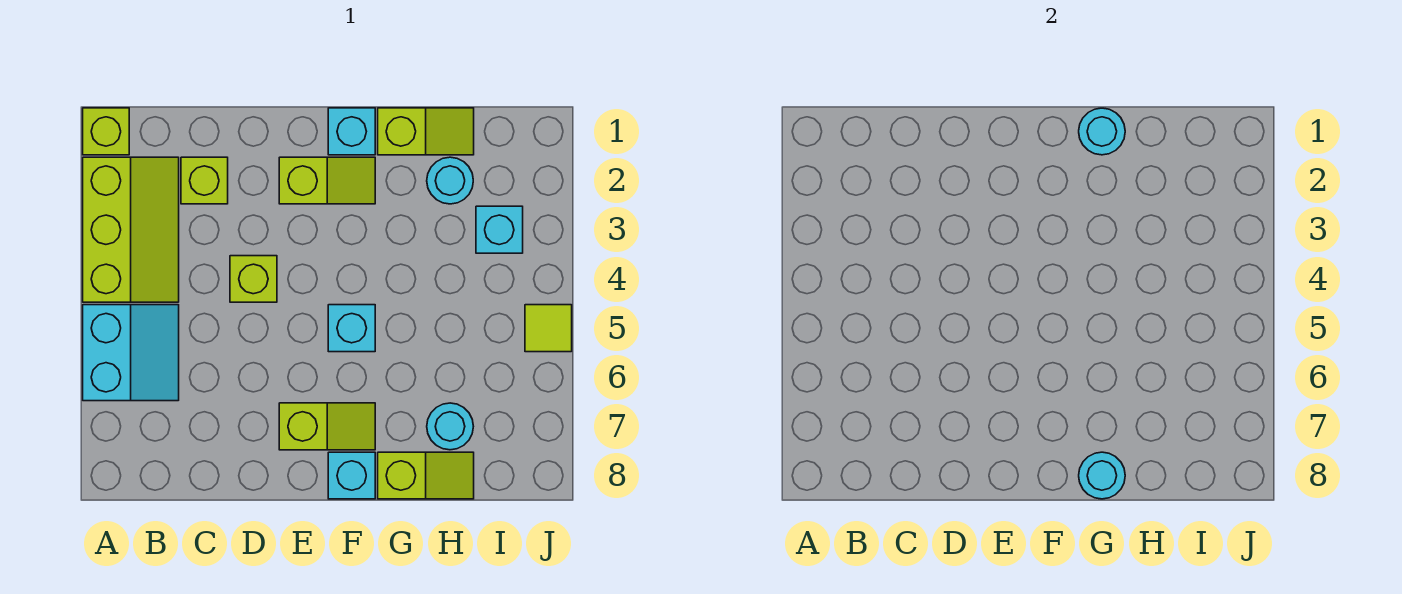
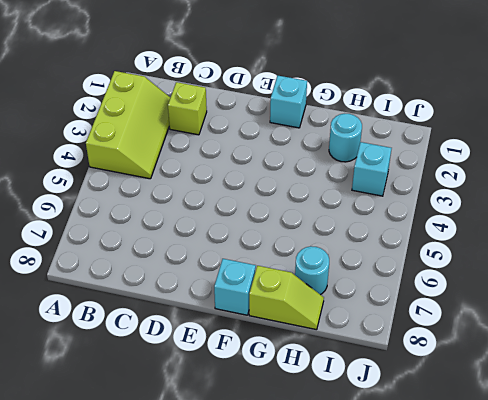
none -> lime 1x1 brick [83,108,129,155]
none -> cyan 2x2 slope [83,305,179,401]
none -> lime 1x1 brick [230,256,277,302]

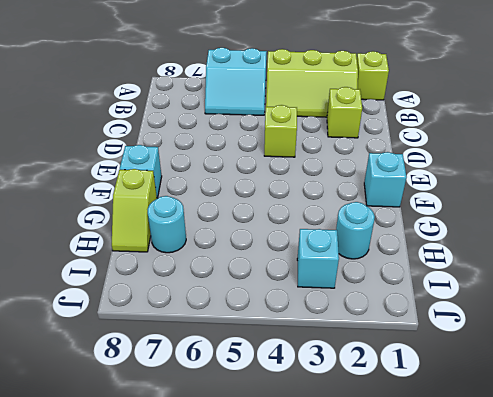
none -> lime 1x2 slope [279,157,375,204]
none -> lime 1x2 slope [279,403,375,450]
none -> cyan 1x1 brick [328,305,375,352]

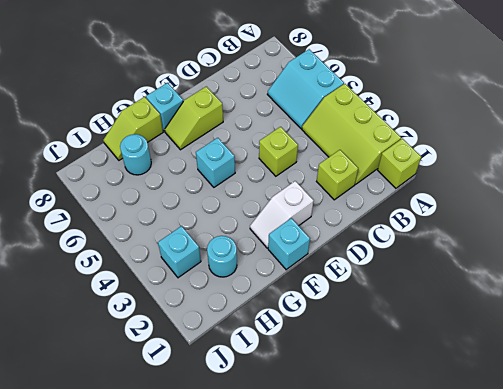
white 1x2 slope [250,181,314,248] -> lime 1x2 slope [279,157,375,204]
none -> lime 1x2 slope [378,108,474,155]
none -> lime 1x1 tile [525,305,572,352]
none -> cyan 1x1 round brick [1079,108,1125,155]

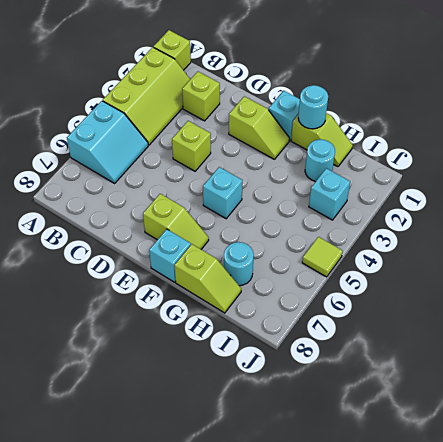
none -> cyan 1x1 round brick [1079,452,1125,499]

